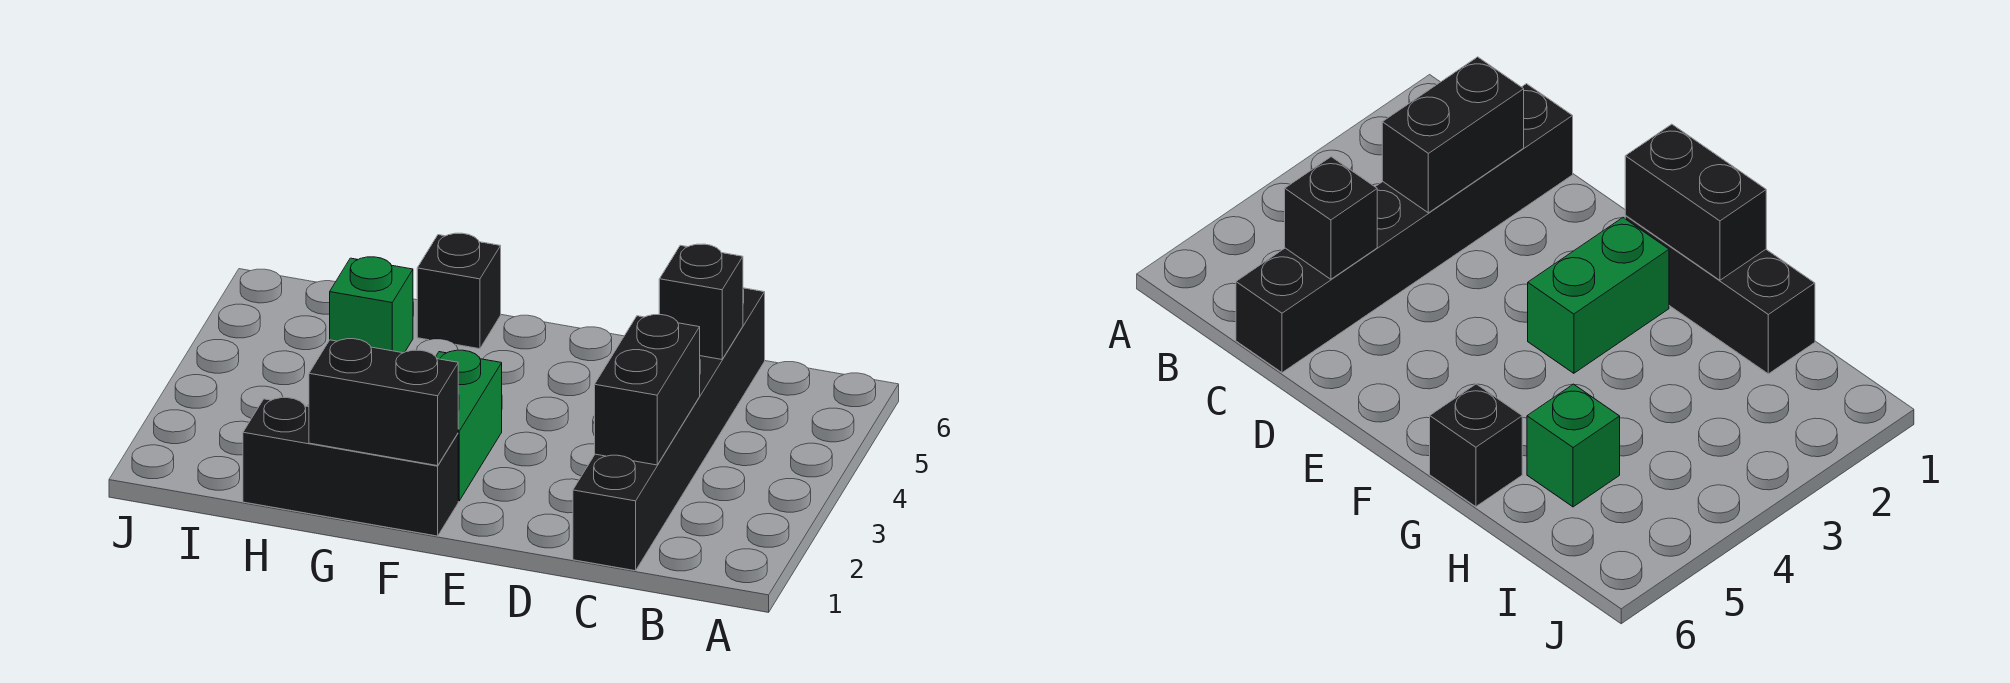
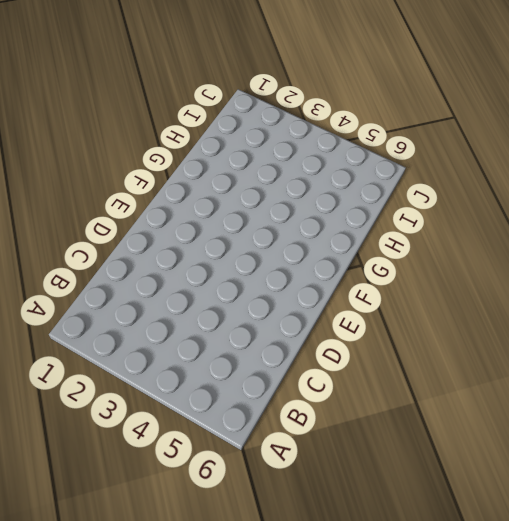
none -> black 1x6 brick [573,288,765,571]
none -> black 1x3 brick [243,398,458,536]

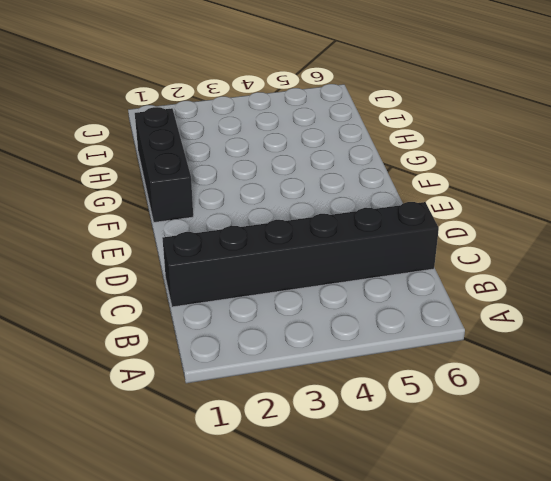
none -> green 1x2 brick [436,350,502,501]
none -> black 1x1 brick [417,233,501,349]

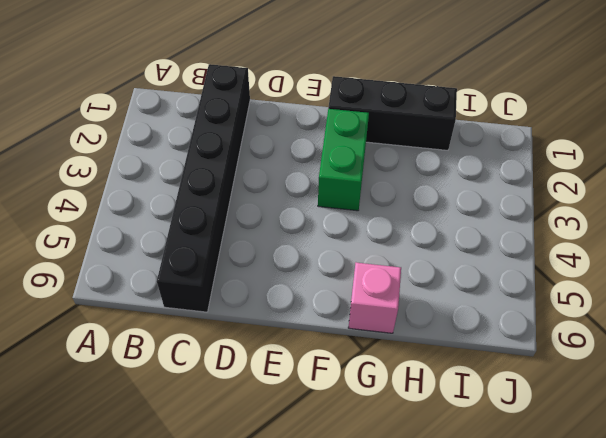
pink 1x1 brick [348,263,401,333] -> black 1x1 brick [417,233,501,349]
none -> green 1x1 brick [330,257,413,353]
none -> black 1x2 brick [595,315,700,465]

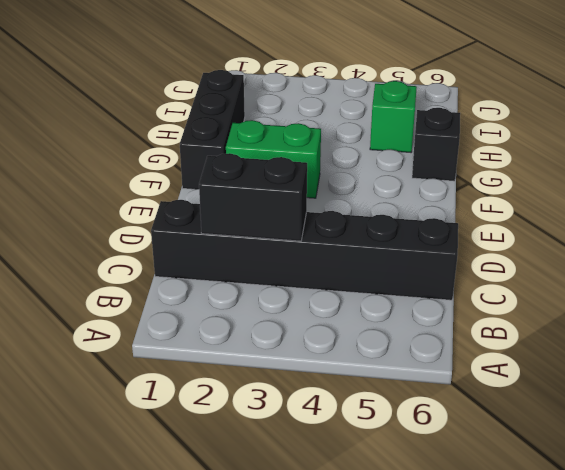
none -> black 1x1 brick [659,244,743,359]
none -> black 1x2 brick [309,339,458,466]

